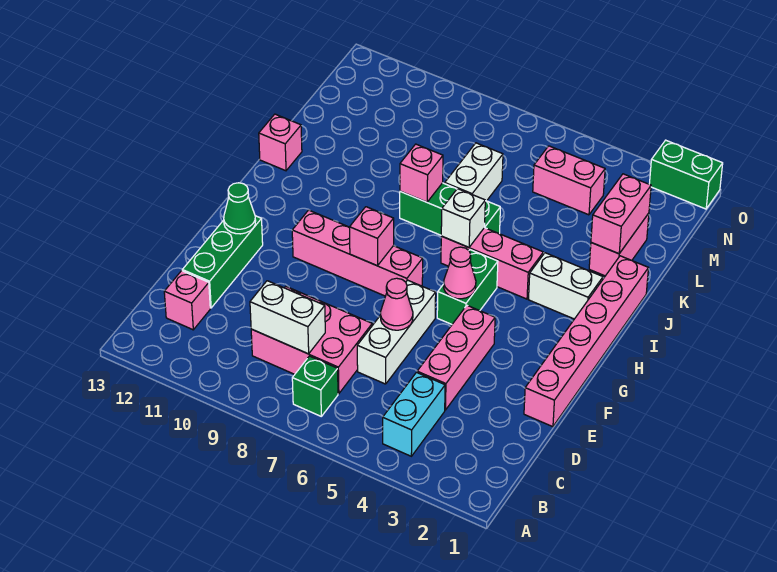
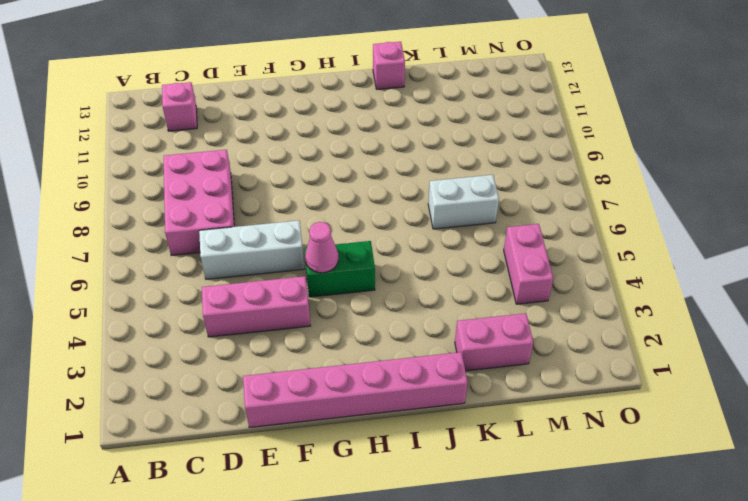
none -> cyan 1x2 brick [383,372,445,456]
none -> green 1x1 brick [292,356,338,416]
none -> green 1x3 brick [182,216,263,308]

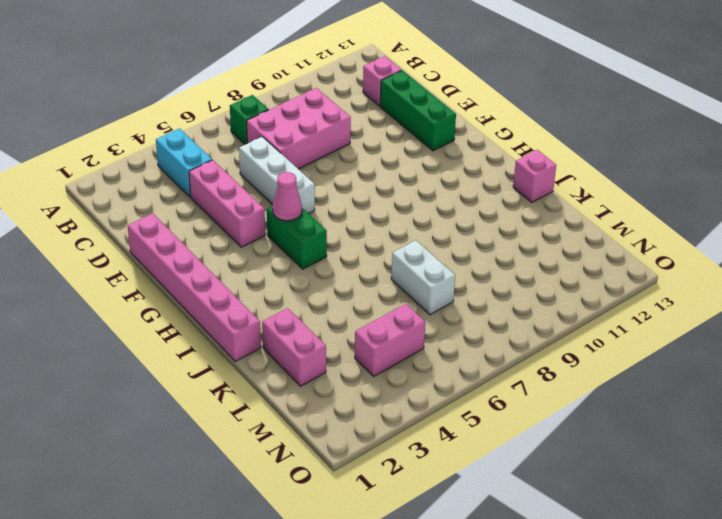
none -> pink 1x4 brick [292,210,423,296]
none -> white 1x2 brick [529,253,603,319]
none -> pink 1x3 brick [441,228,543,299]

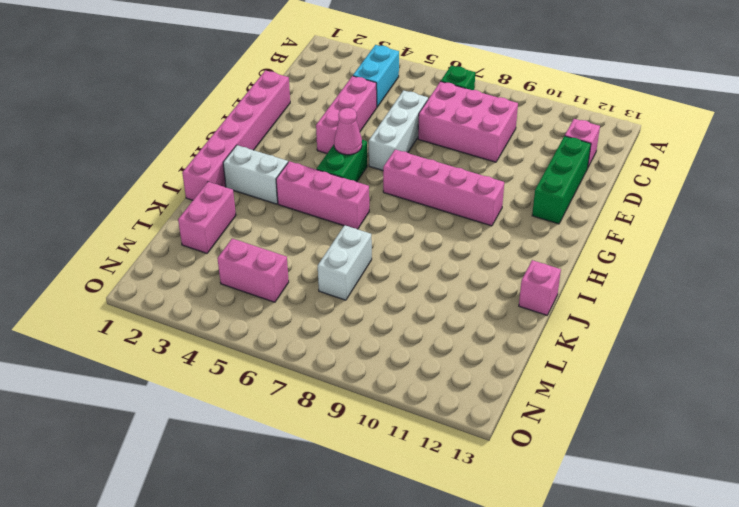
none -> green 1x3 brick [400,183,500,235]
none -> green 1x2 brick [649,140,723,209]
none -> white 1x2 brick [250,281,325,354]

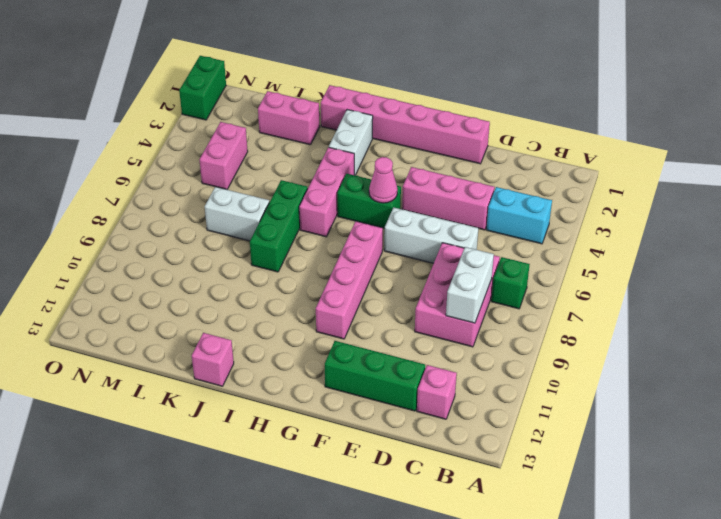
none -> pink 1x1 cone [381,278,413,330]
none -> green 1x1 cone [224,183,256,234]
none -> pink 1x1 brick [350,207,394,266]

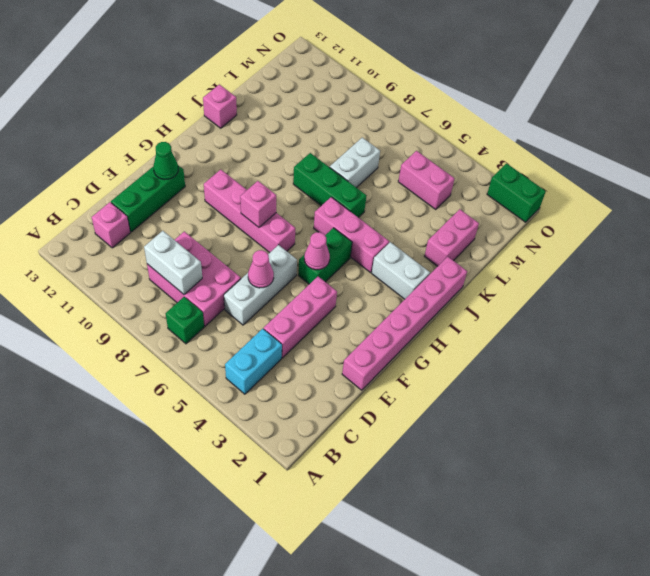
none -> white 1x1 brick [441,189,485,247]
none -> pink 1x1 brick [400,144,443,202]
none -> pink 1x2 brick [591,174,651,254]

